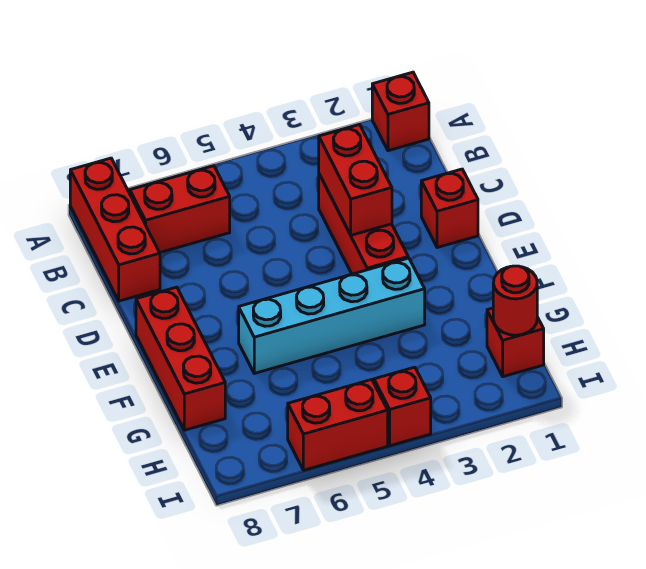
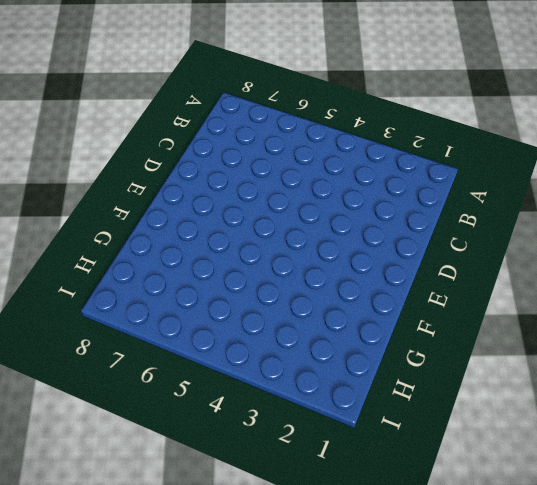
none -> red 1x1 brick [372,72,429,151]
none -> red 1x3 brick [70,158,160,301]
none -> red 1x2 brick [130,166,230,253]

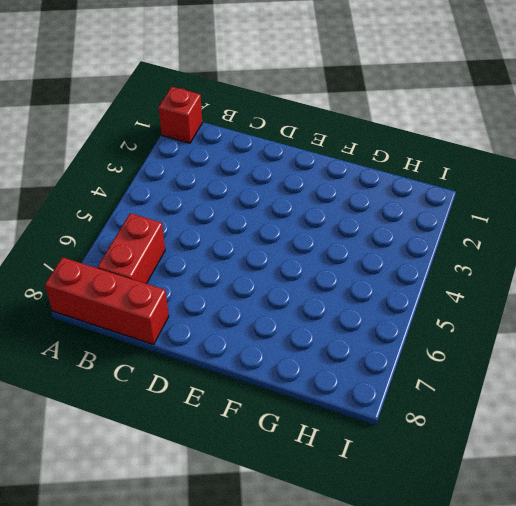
none -> red 1x3 brick [319,174,408,274]
none -> red 1x1 brick [421,169,478,248]
none -> red 1x3 brick [136,287,225,430]

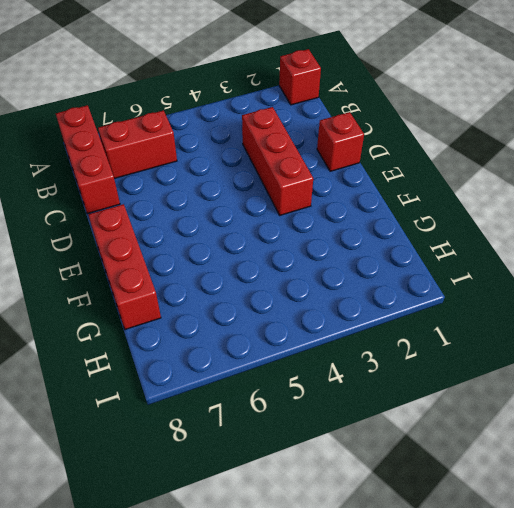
none -> cyan 1x4 brick [239,258,425,373]
none -> red 1x1 brick [487,308,544,377]
none -> red 1x1 brick [374,367,431,446]

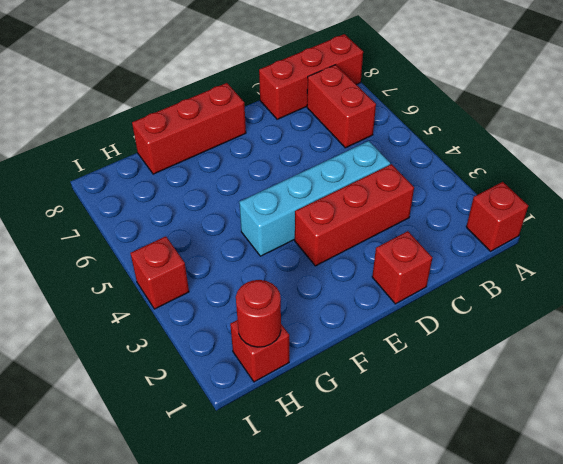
cyan 1x4 brick [239,141,390,256] -> cyan 1x4 brick turned to [239,258,425,373]
none -> red 1x2 brick [288,380,388,470]
none -> red 1x2 brick [319,125,392,235]

